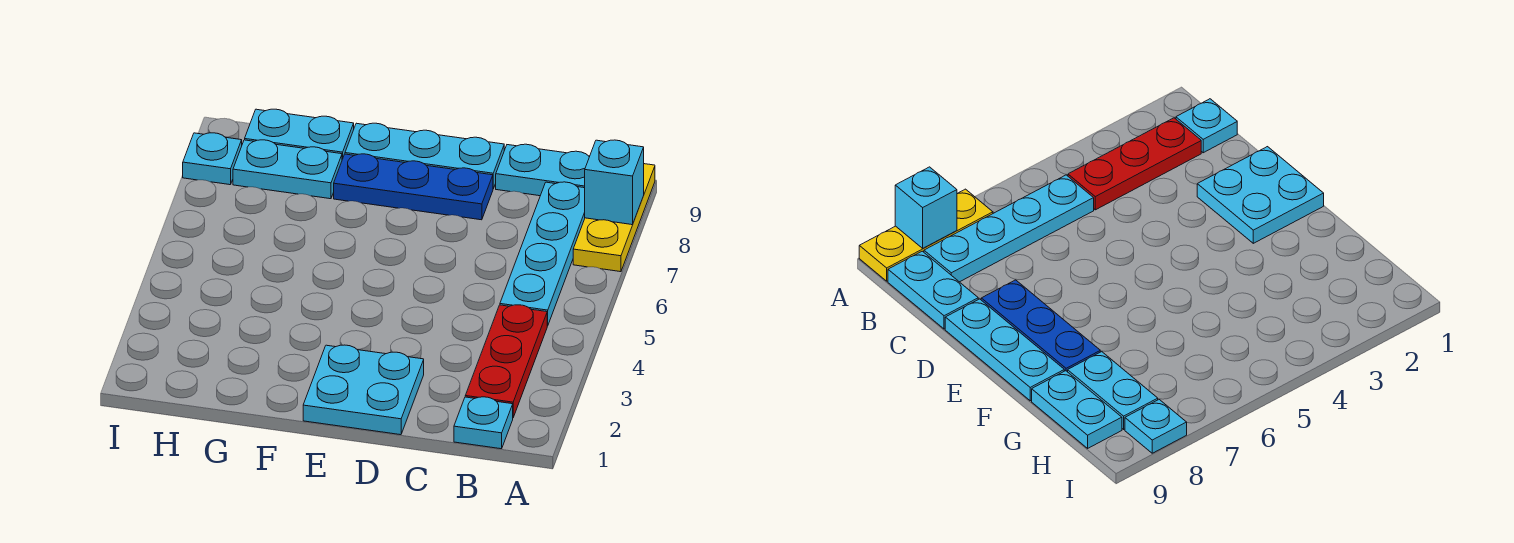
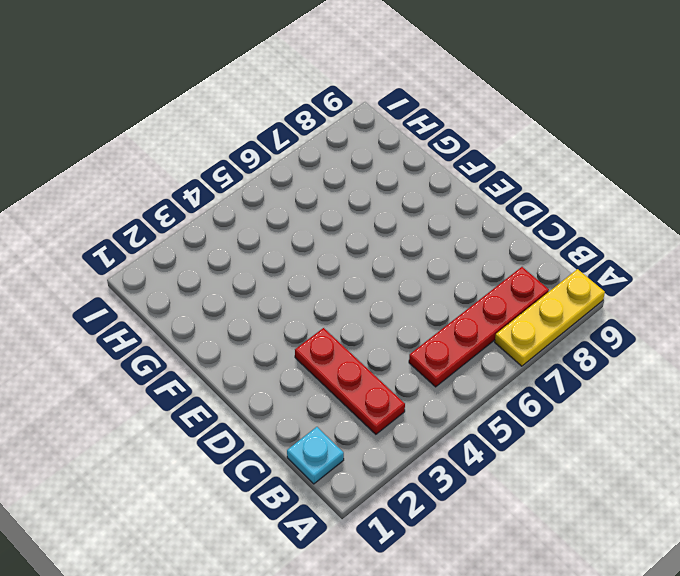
red 1x3 plate [295,328,405,434] -> red 1x3 plate turned to [465,305,547,417]
red 1x4 plate [409,267,549,387] -> cyan 1x4 plate [500,182,585,326]
none -> cyan 1x2 plate [496,144,590,196]
none -> cyan 2x2 plate [303,345,424,435]
none -> blue 1x3 plate [334,154,493,220]

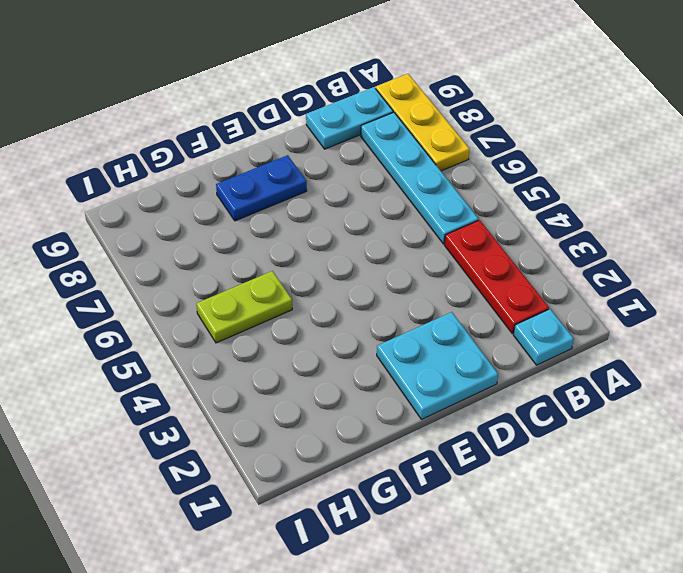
blue 1x2 plate [216,155,307,221] -> blue 1x3 plate [334,154,493,220]
lime 1x2 plate [196,271,292,343] -> none
none -> cyan 1x3 plate [345,123,504,189]
none -> cyan 1x2 plate [233,140,342,199]
none -> cyan 1x2 plate [245,109,354,159]

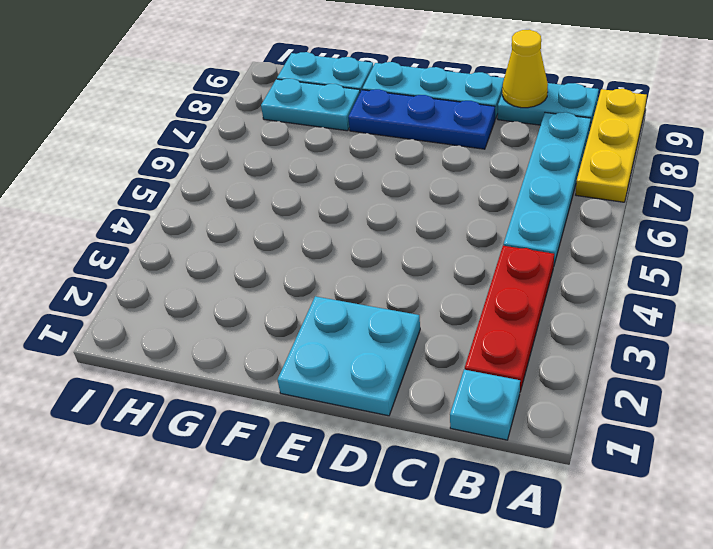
yellow 1x1 cone [502,30,548,108] -> none
none -> cyan 1x1 plate [183,133,242,185]
none -> cyan 1x1 brick [585,140,644,225]

